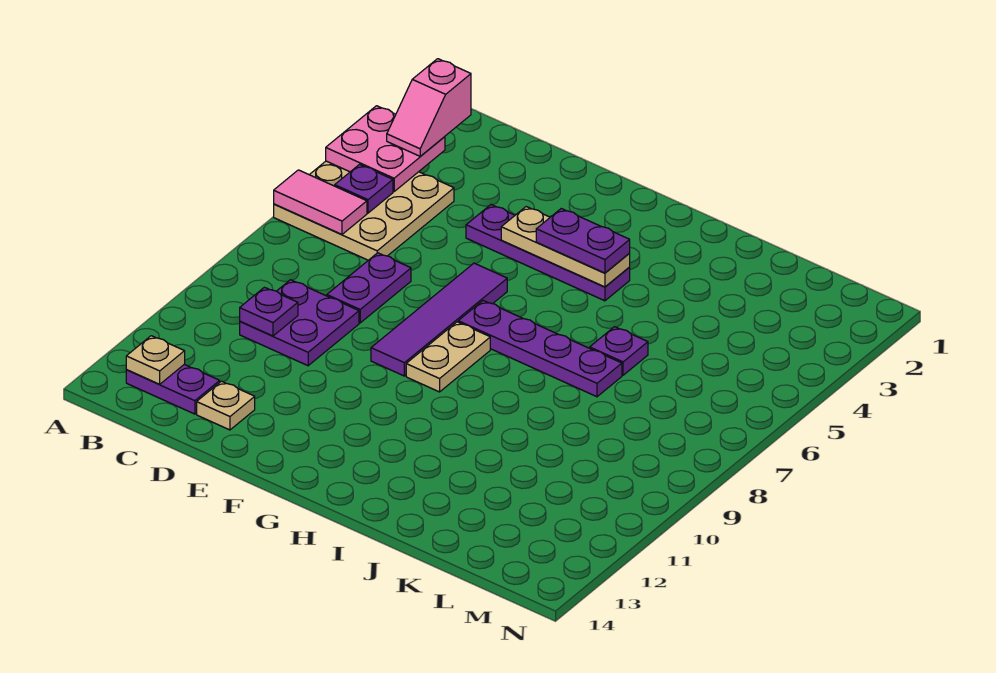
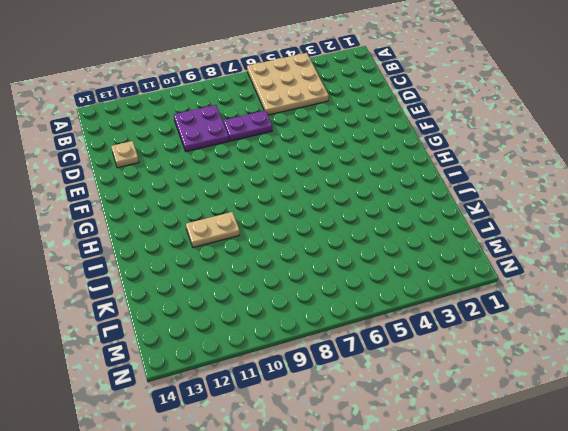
tan 1x2 plate [186,212,240,247] -> tan 1x2 plate moved to [406,322,490,392]
none -> purple 1x2 plate [126,364,220,414]
none -> purple 1x4 plate [466,205,630,301]
none -> purple 1x4 tile [371,263,507,376]

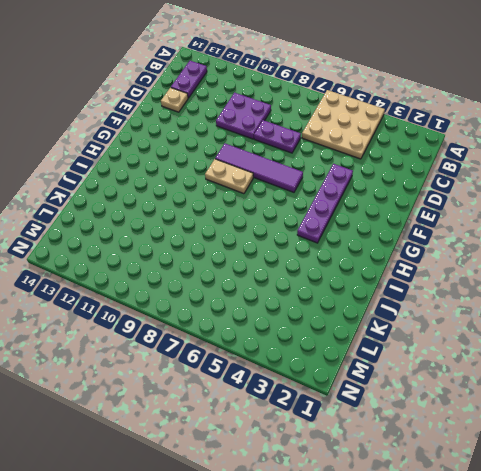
none -> purple 1x4 plate [458,301,622,397]
none -> purple 1x1 plate [590,327,648,375]
none -> pink 2x2 plate [326,106,445,192]

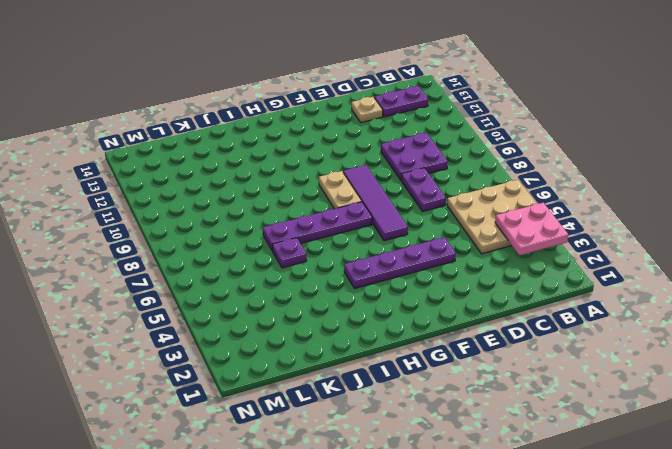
none -> pink 1x2 tile [274,170,367,235]
none -> purple 1x1 plate [335,164,393,213]
none -> tan 1x1 plate [126,336,185,384]

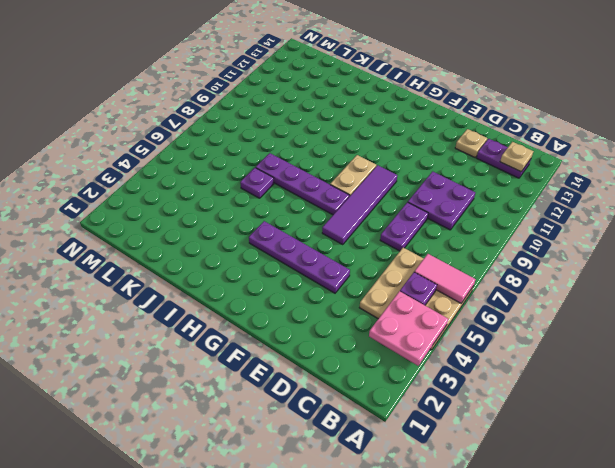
none -> purple 1x1 plate [240,287,298,336]
none -> tan 1x3 plate [501,207,630,287]
none -> pink 1x2 slope [387,59,471,156]

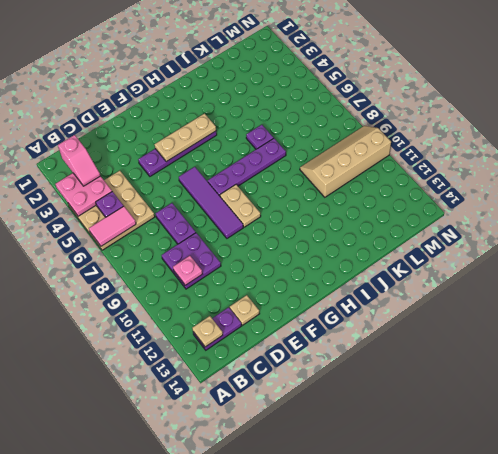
pink 1x1 plate [173,256,202,285] -> purple 1x1 plate [240,287,298,336]
tan 2x4 slope [300,126,391,197] -> none
none -> purple 1x2 plate [536,209,630,273]

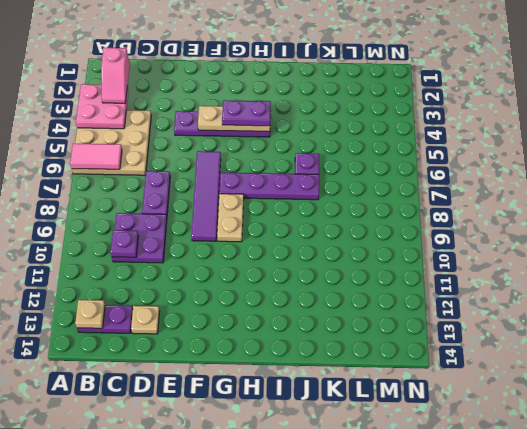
none -> purple 1x1 plate [335,164,393,213]

